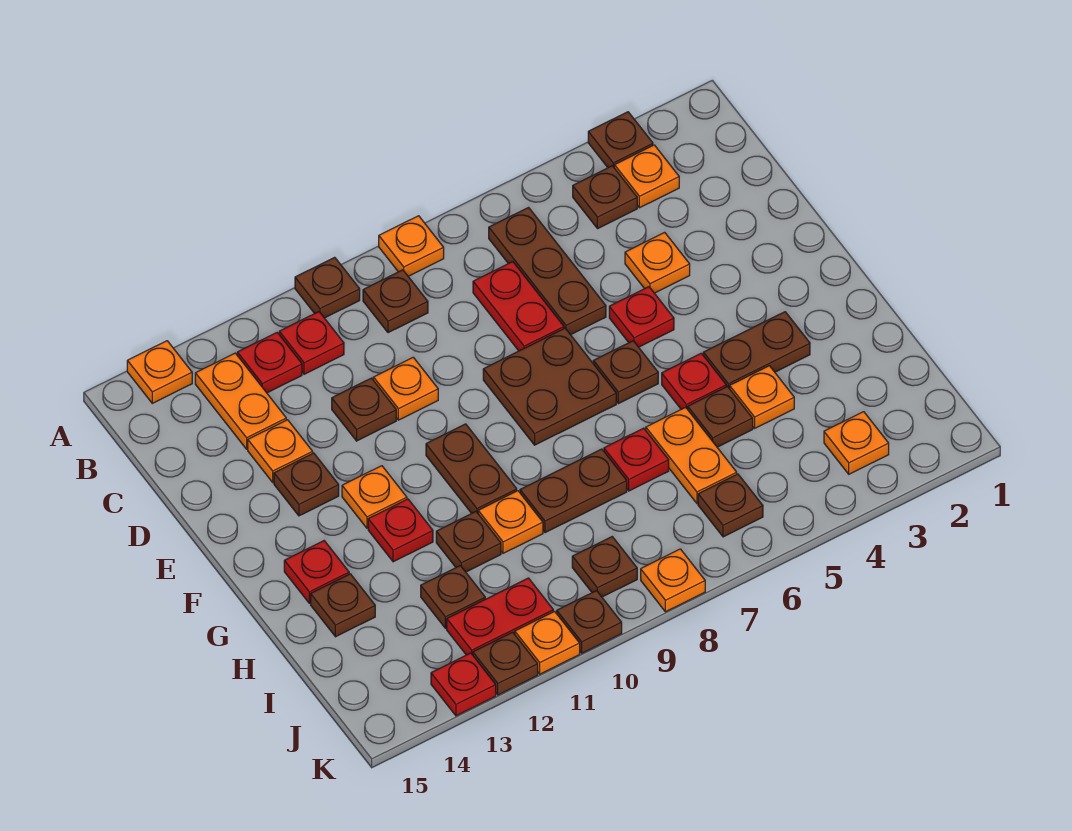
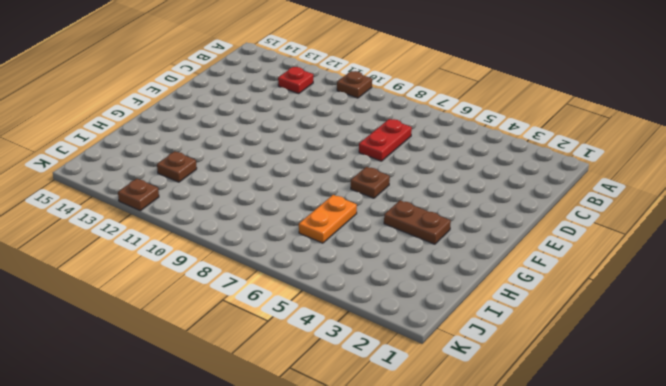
none -> brown 1x1 plate [588,112,653,168]
none -> orange 1x1 plate [379,216,444,276]
none -> orange 1x1 plate [127,341,192,403]
none -> orange 1x1 plate [614,145,679,208]

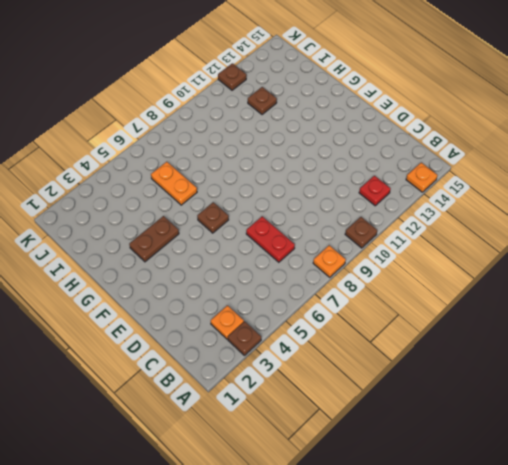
none -> brown 1x1 plate [573,166,637,229]
none -> brown 1x3 plate [489,208,606,335]
none -> brown 1x1 plate [363,270,428,333]
none -> red 1x1 plate [279,312,344,374]

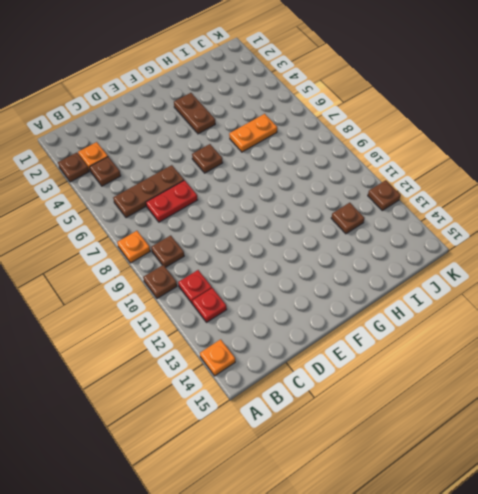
none -> orange 1x2 plate [195,353,286,449]
none -> orange 1x1 plate [625,232,690,293]
none -> orange 1x1 plate [373,357,438,420]
none -> brown 1x1 plate [332,378,396,441]

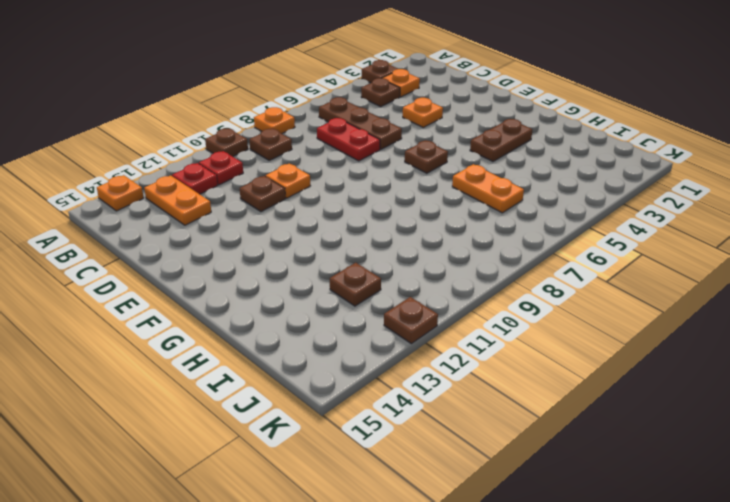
none -> orange 1x1 plate [248,420,313,482]
none -> red 1x1 plate [609,287,674,347]
none -> brown 2x2 plate [483,328,616,445]
none -> brown 1x1 plate [274,453,339,516]

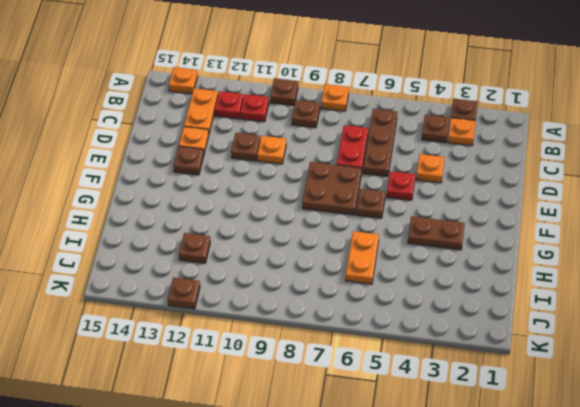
none -> brown 1x2 plate [426,424,517,513]
none -> orange 1x1 plate [342,466,407,528]
none -> red 1x1 plate [662,353,726,409]
none -> red 1x1 plate [368,499,433,562]

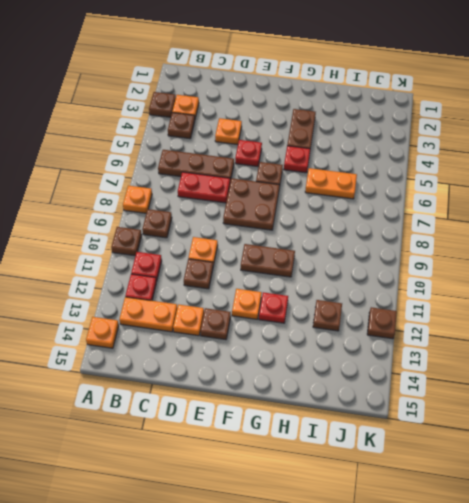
none -> red 1x1 plate [284,541,349,603]
none -> orange 1x1 plate [730,366,794,428]
none -> brown 1x1 plate [688,387,753,447]
none -> red 1x1 plate [604,428,669,491]

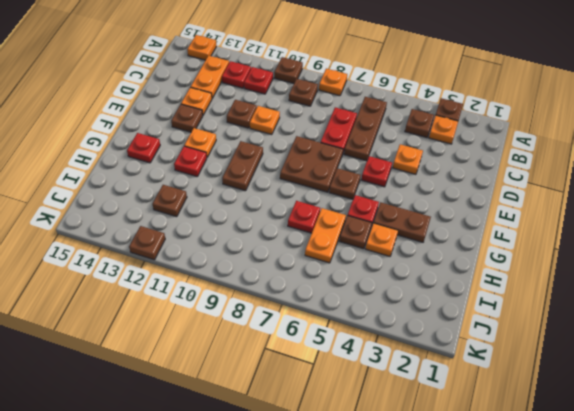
none -> brown 1x2 plate [520,449,627,533]
none -> orange 1x1 plate [478,491,543,553]
none -> brown 1x1 plate [436,512,501,572]
none -> brown 1x1 plate [311,574,375,637]

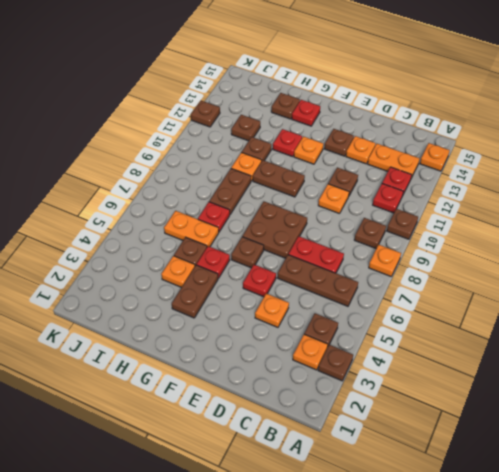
none -> orange 1x1 plate [824,412,889,474]
none -> brown 1x1 plate [698,474,763,537]
none -> brown 1x1 plate [572,537,637,597]
none -> red 1x2 plate [447,578,553,655]

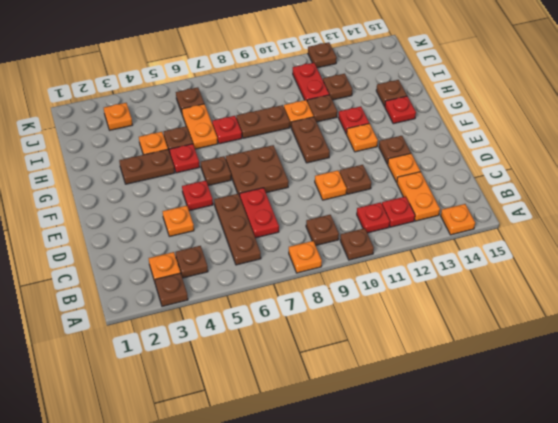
red 1x2 plate [293,63,329,100] -> red 1x2 plate turned to [447,578,553,655]
none -> brown 1x1 plate [572,537,637,597]
none -> orange 1x1 plate [641,549,705,612]
none -> brown 1x1 plate [557,591,622,653]
none -> orange 1x1 plate [515,611,580,674]

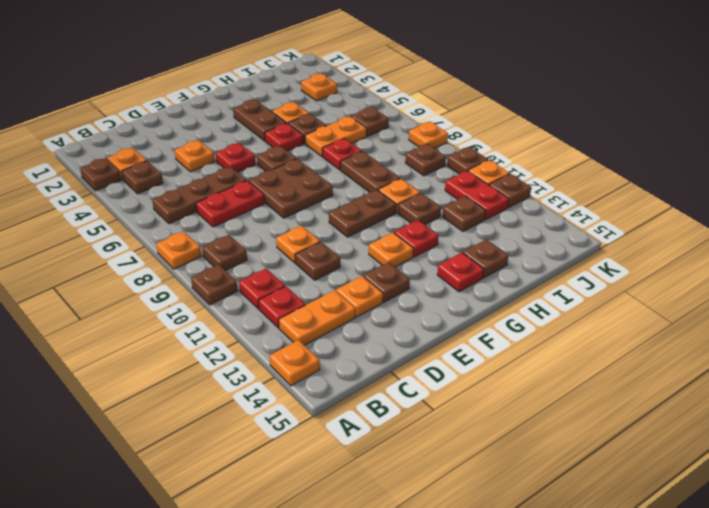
none -> red 1x1 plate [431,653,496,716]

